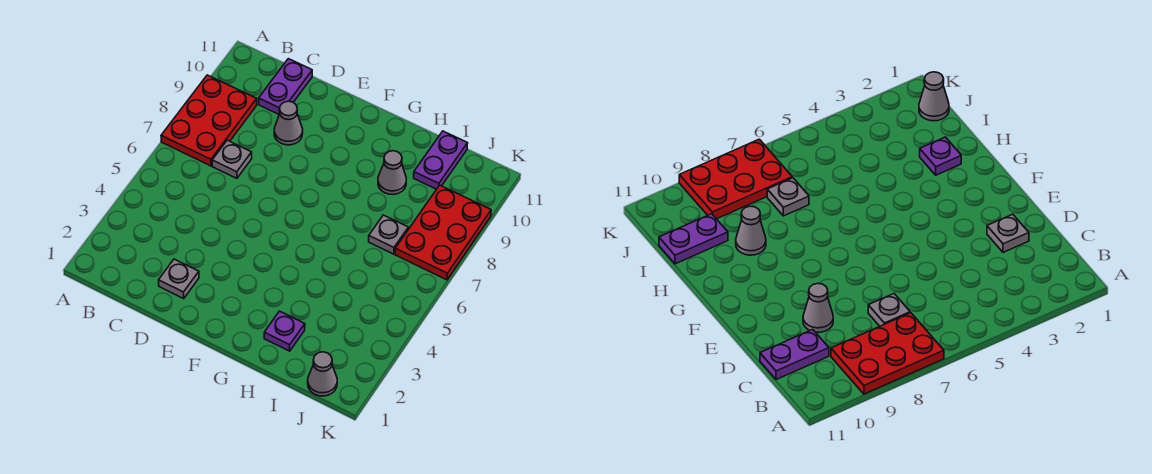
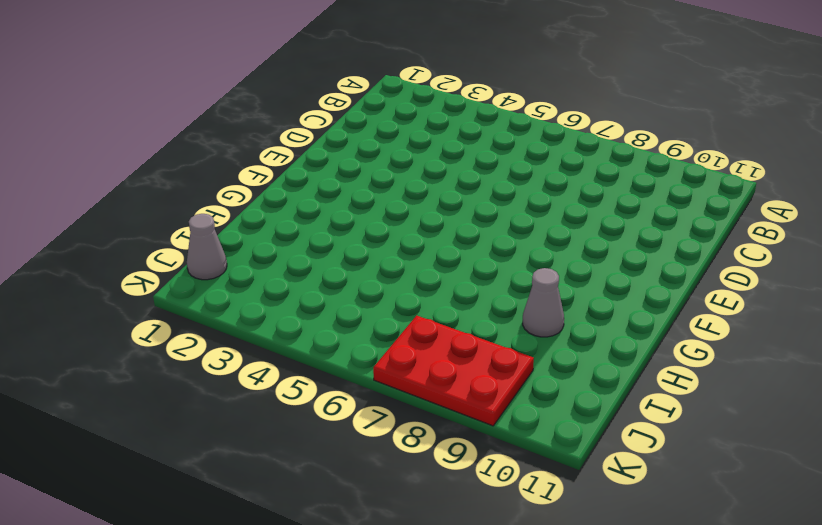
none -> red 2x3 plate [161,75,257,166]
none -> grey 1x1 plate [212,140,252,178]

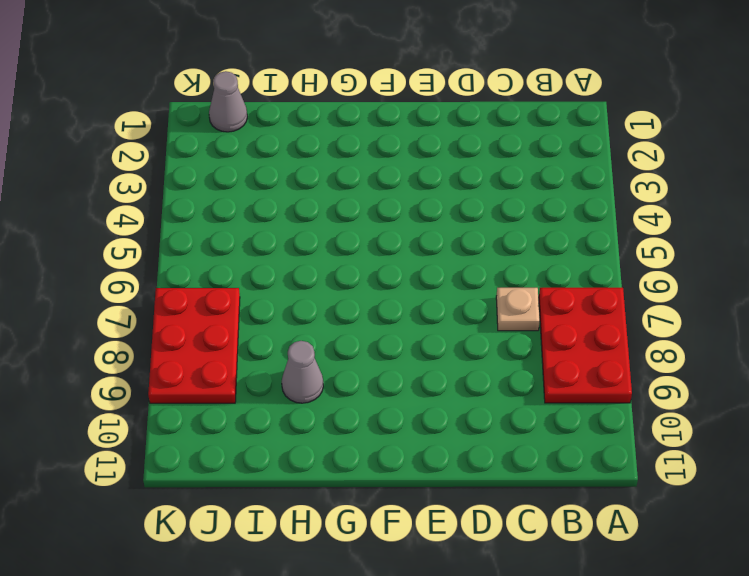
tan 1x1 plate [496,288,540,331] -> grey 1x1 plate [212,140,252,178]
none -> purple 1x2 plate [259,59,312,114]
none -> grey 1x1 plate [159,259,199,298]

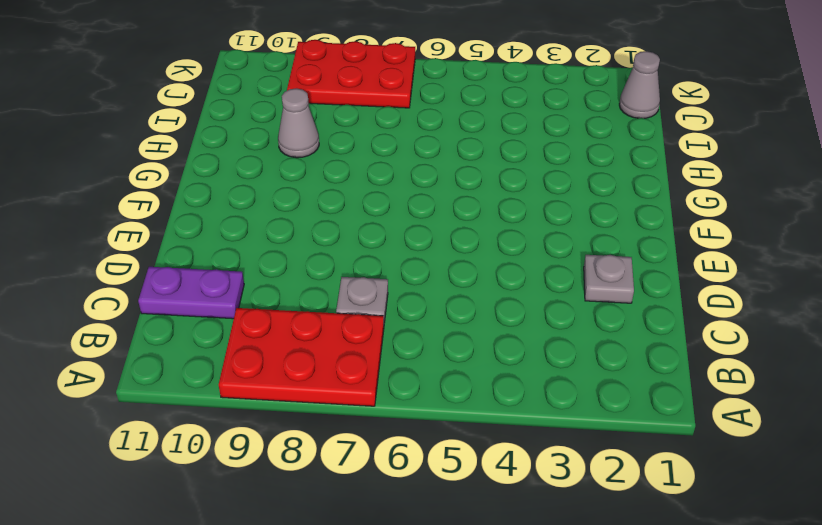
none -> grey 1x1 cone [274,101,303,145]
none -> purple 1x1 plate [264,311,305,351]

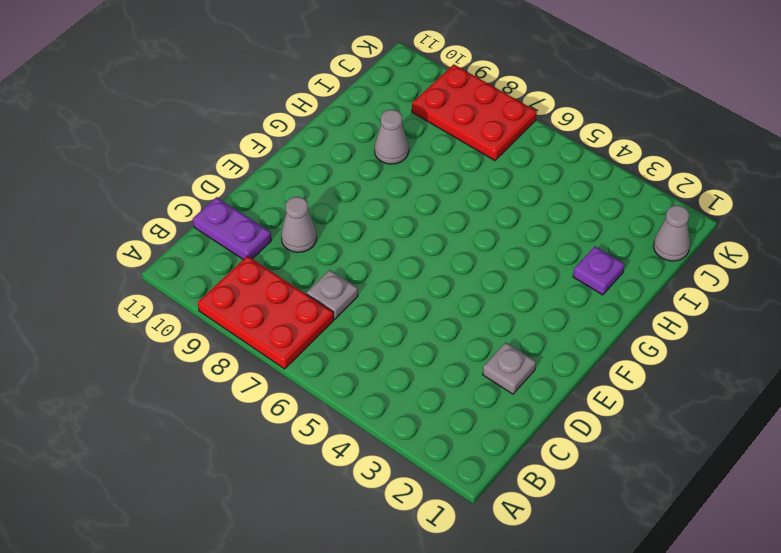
none -> grey 1x1 plate [369,215,408,254]
none -> purple 1x2 plate [414,131,468,189]

